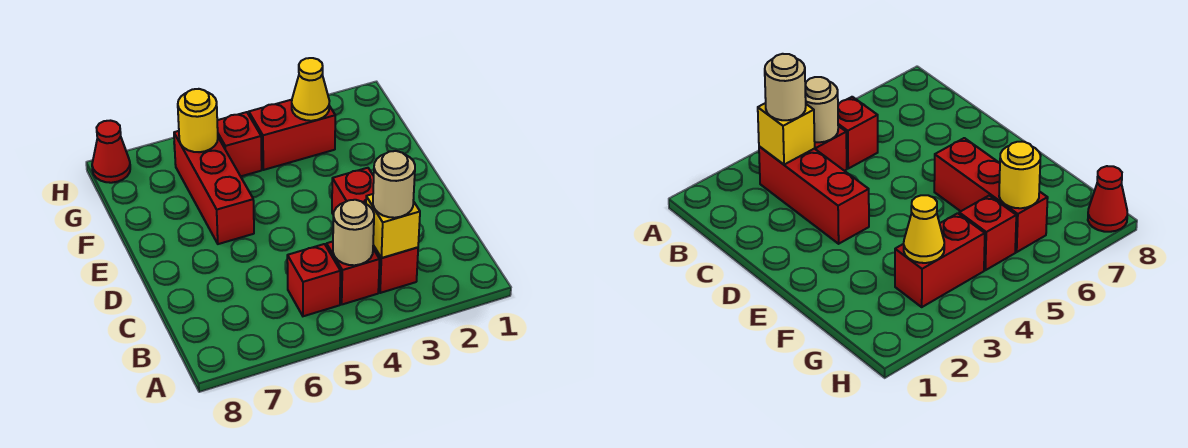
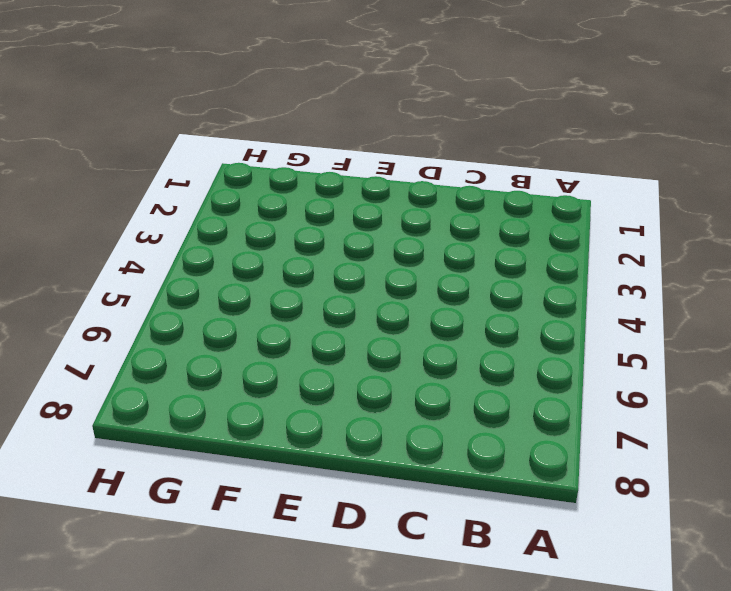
none -> red 1x3 brick [332,168,418,293]
none -> red 1x1 brick [326,242,380,304]
none -> red 1x1 brick [287,244,340,316]

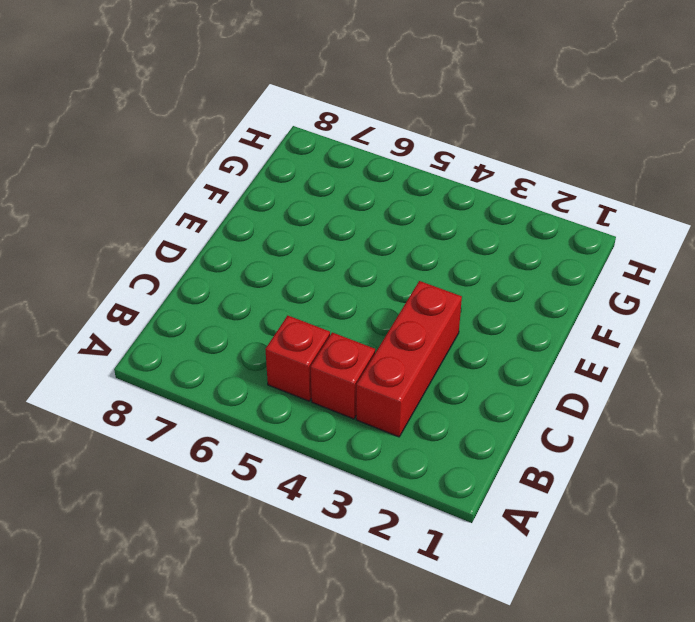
none -> red 1x3 brick [174,131,254,244]
none -> red 1x2 brick [249,100,335,170]
none -> red 1x1 brick [217,112,262,176]

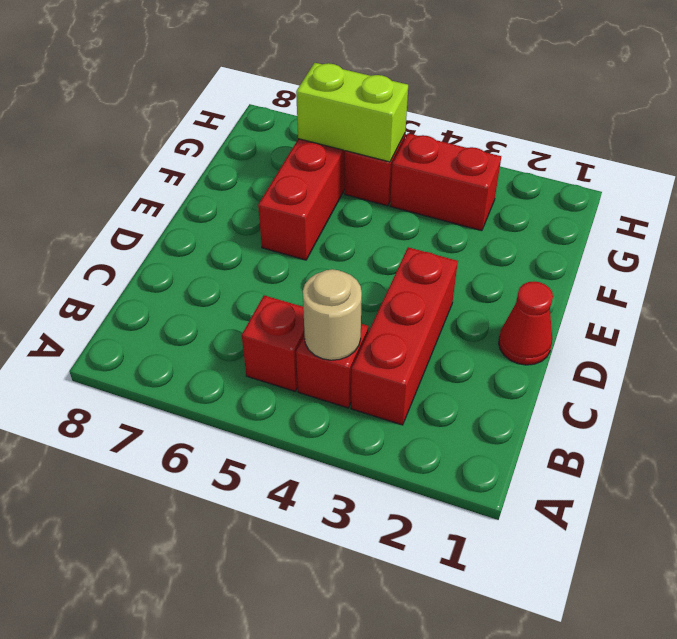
red 1x1 cone [499,281,553,365] -> red 1x1 cone moved to [92,121,130,183]
lime 1x2 brick [296,63,408,162] -> yellow 1x1 round brick [178,89,218,152]
none -> yellow 1x1 brick [366,194,420,258]
none -> yellow 1x1 cone [292,58,329,121]
none -> tan 1x1 round brick [373,151,415,218]

